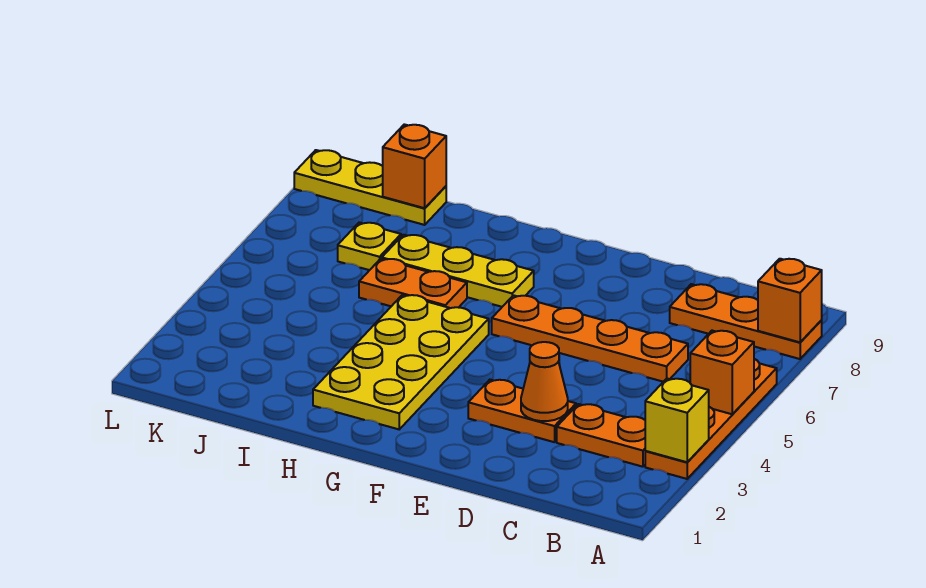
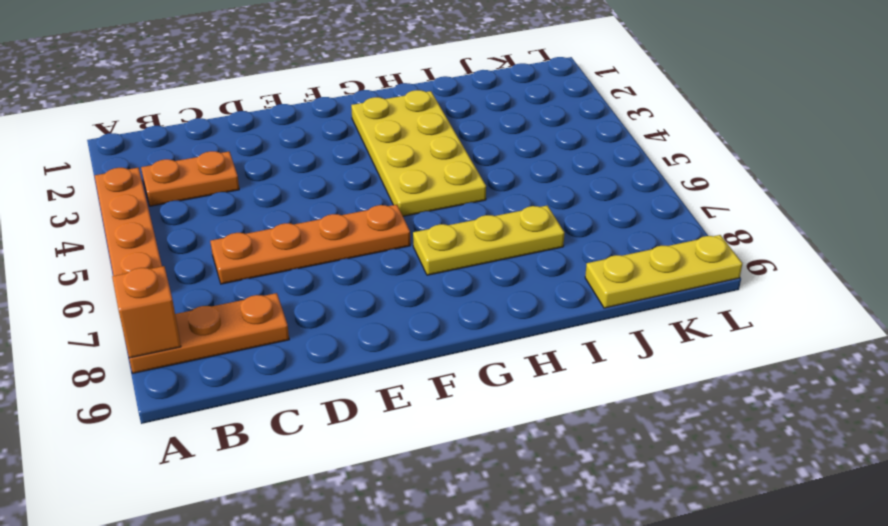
none -> orange 1x2 plate [468,380,576,442]
none -> orange 1x2 plate [359,259,467,308]
none -> yellow 1x1 plate [338,222,401,270]

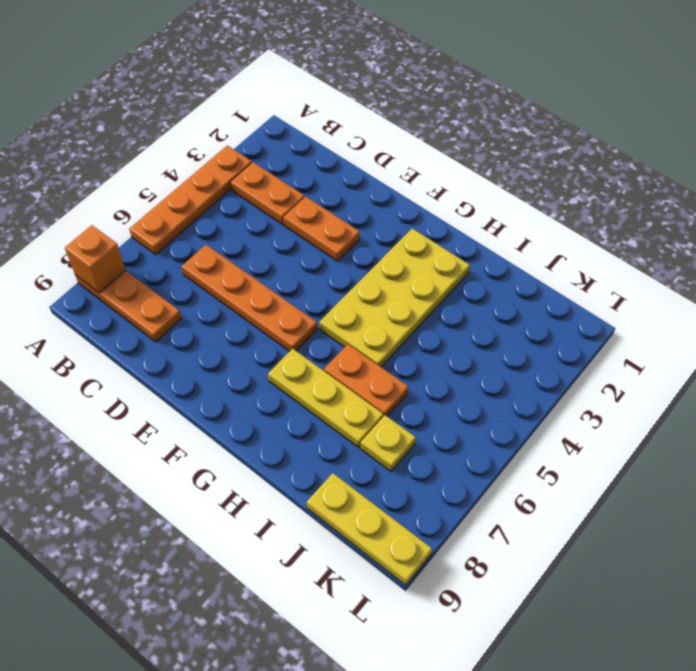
none -> yellow 1x1 brick [645,379,709,462]
none -> orange 1x1 brick [690,331,754,414]
none -> orange 1x1 cone [521,342,568,421]

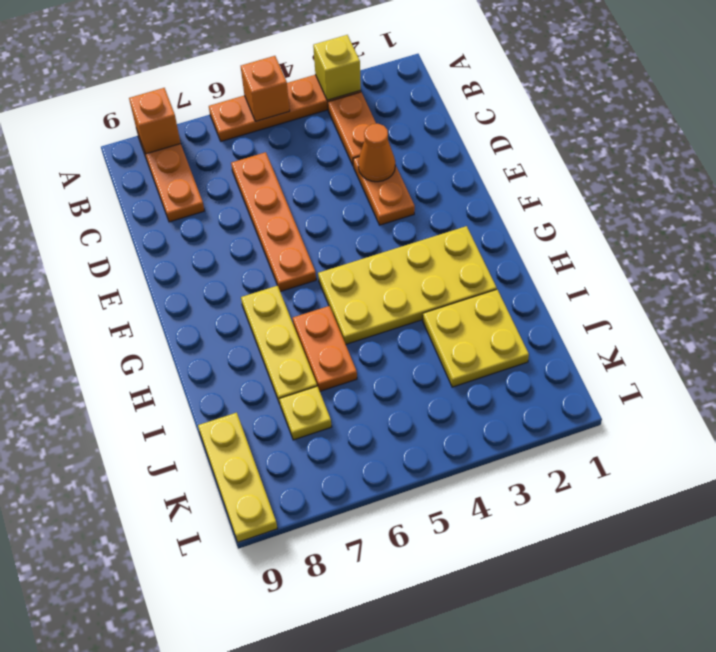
yellow 2x2 plate [423,290,529,387] -> none
none -> orange 1x1 brick [383,124,446,208]

